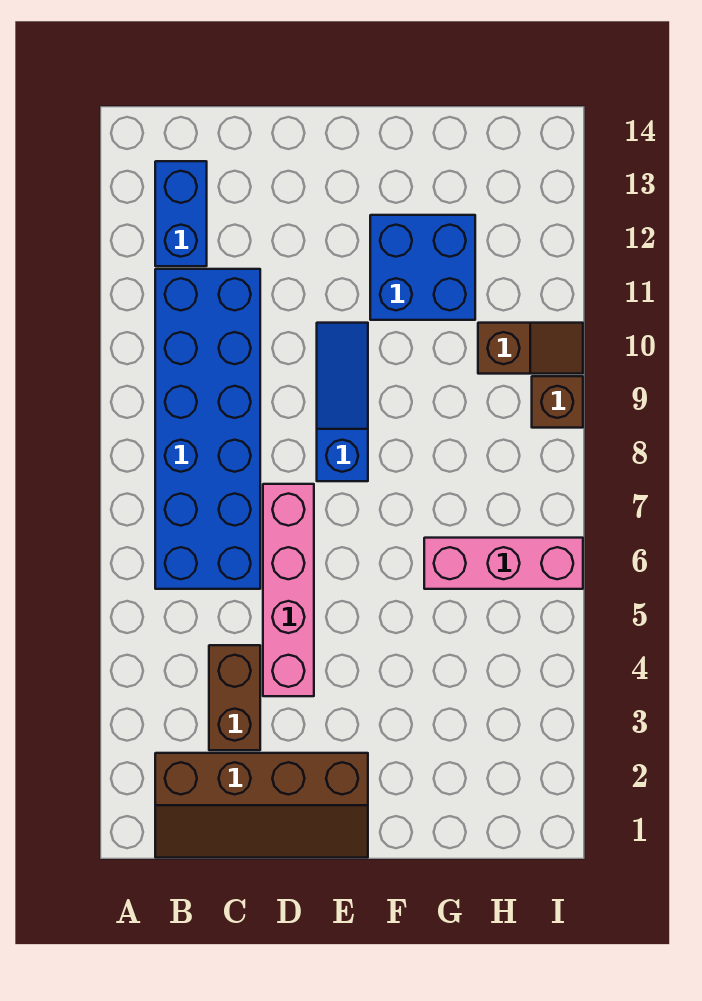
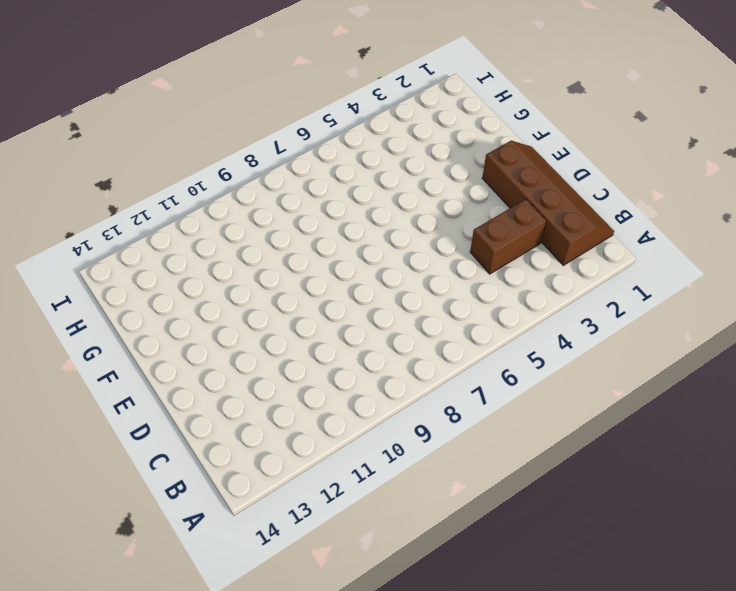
none -> blue 2x6 brick [155,269,260,589]
none -> blue 1x2 brick [155,161,207,266]

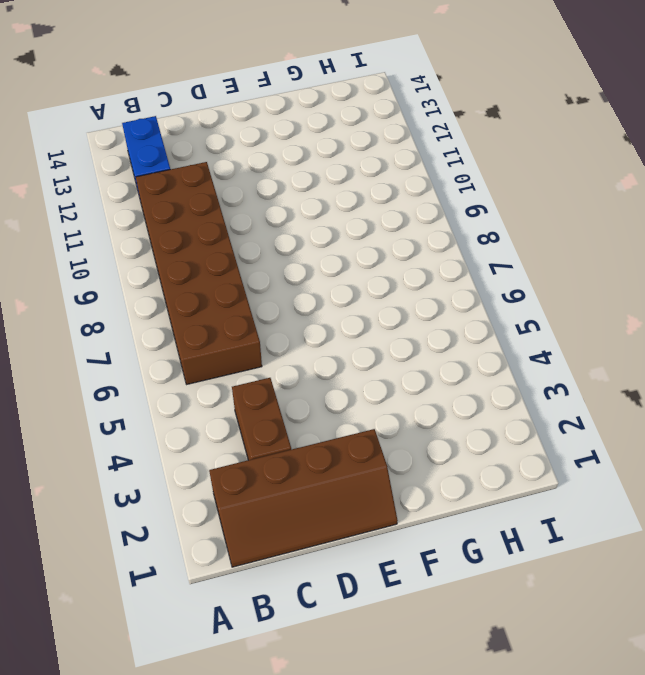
brown 2x6 brick [136,162,262,384] -> blue 2x6 brick [155,269,260,589]
none -> pink 1x4 brick [263,484,314,696]
none -> blue 1x3 slope [317,323,368,481]

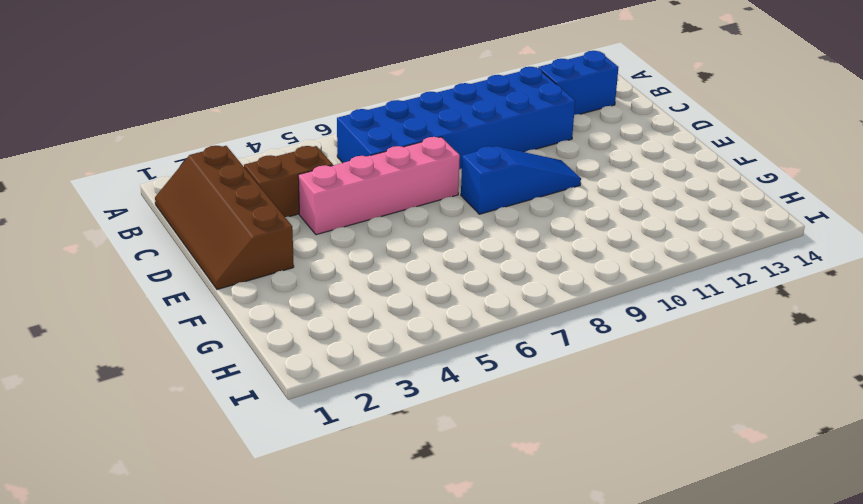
none -> blue 2x2 brick [370,215,475,320]
none -> pink 1x3 brick [424,538,583,589]

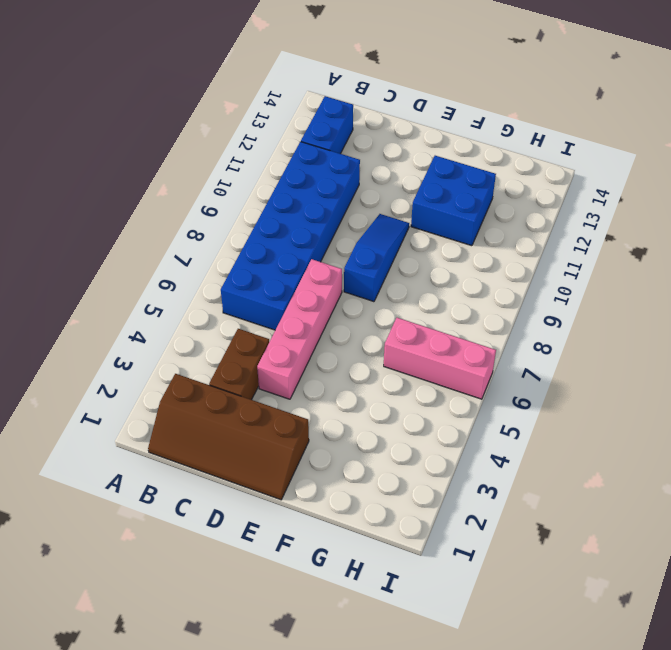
none -> brown 1x2 slope [478,323,583,374]
none -> brown 1x1 brick [532,376,583,428]

